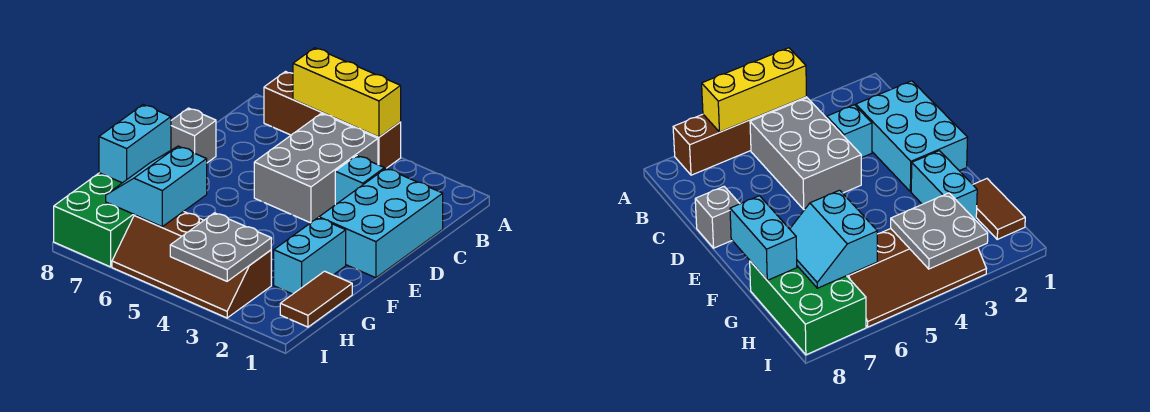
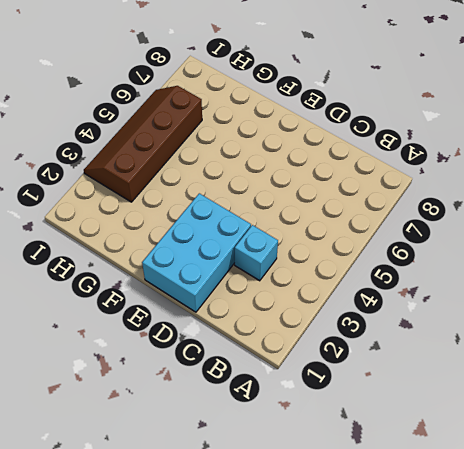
cyan 2x3 brick [142,193,251,312] -> cyan 2x3 brick turned to [319,168,443,278]
none -> brown 1x4 brick [264,72,401,169]
none -> grey 2x3 brick [254,114,378,223]
none -> grey 1x1 brick [171,108,216,163]

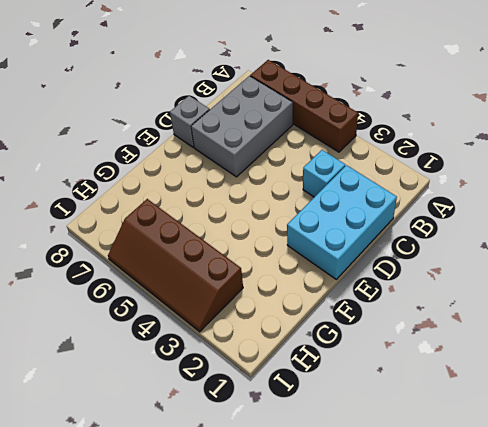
grey 2x3 brick [191,76,293,177] -> grey 2x3 brick moved to [254,114,378,223]
none -> cyan 1x2 brick [274,218,346,294]
none -> brown 1x2 tile [280,271,352,327]
none -> green 2x3 brick [54,173,134,267]

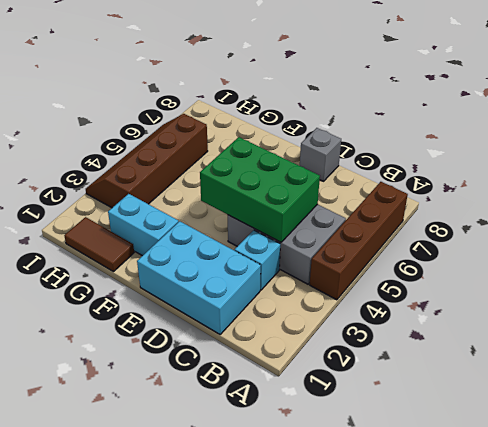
green 2x3 brick [200,137,320,242] -> green 2x3 brick moved to [54,173,134,267]
none -> yellow 1x3 brick [293,48,401,137]
none -> cyan 1x2 brick [99,105,171,183]
none -> cyan 2x2 slope [106,146,207,227]

